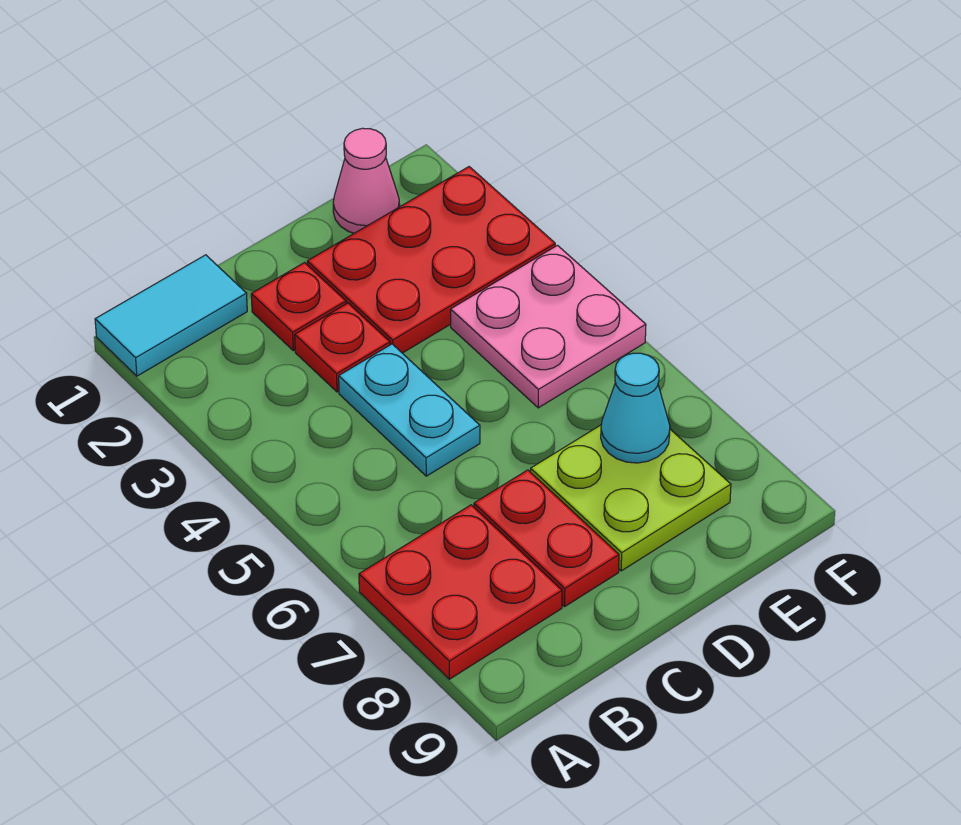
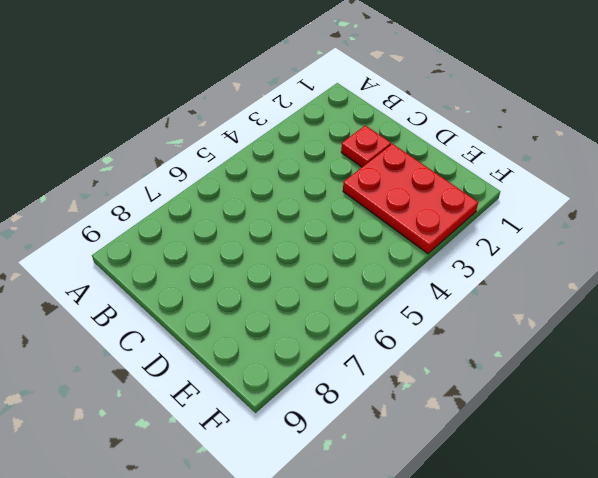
none -> cyan 1x2 tile [95,255,247,376]
none -> red 2x2 plate [359,505,562,679]

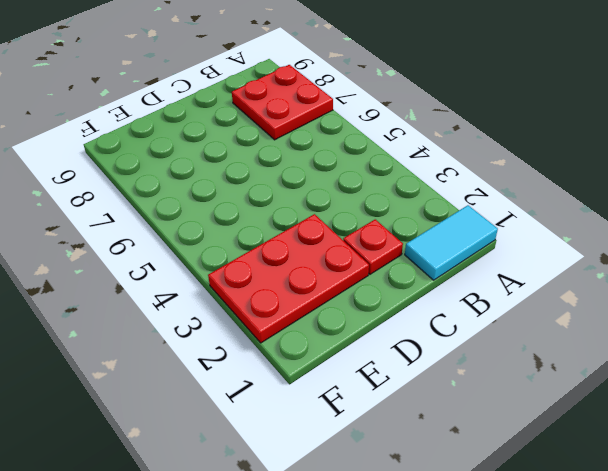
none -> red 1x1 plate [295,303,390,392]
none -> cyan 1x2 plate [339,344,480,476]

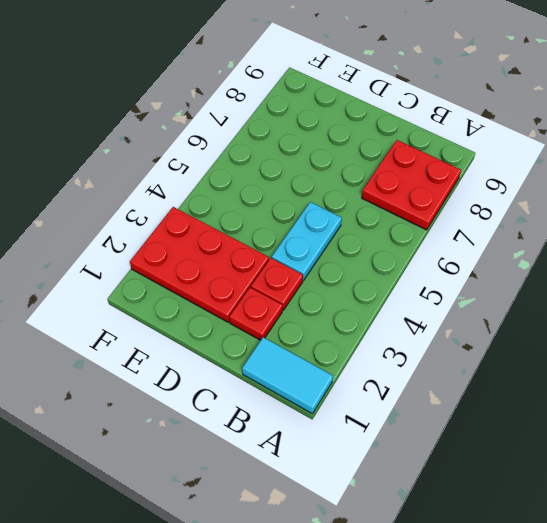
none -> red 1x2 plate [474,470,619,606]
none -> lime 2x2 plate [531,425,731,571]

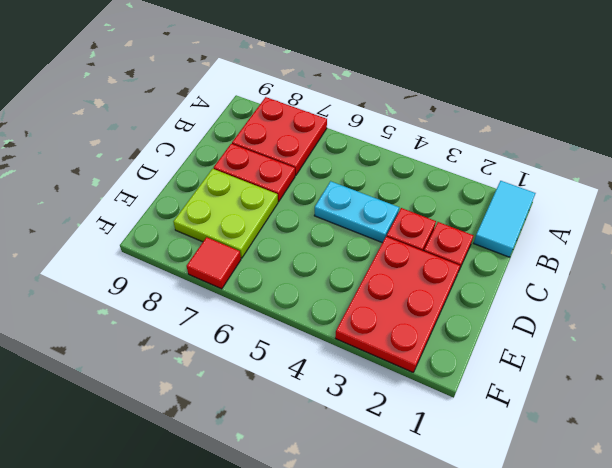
red 1x1 tile [187,237,241,289] -> none
none -> pink 1x1 cone [333,128,400,233]
none -> pink 2x2 plate [451,245,646,408]

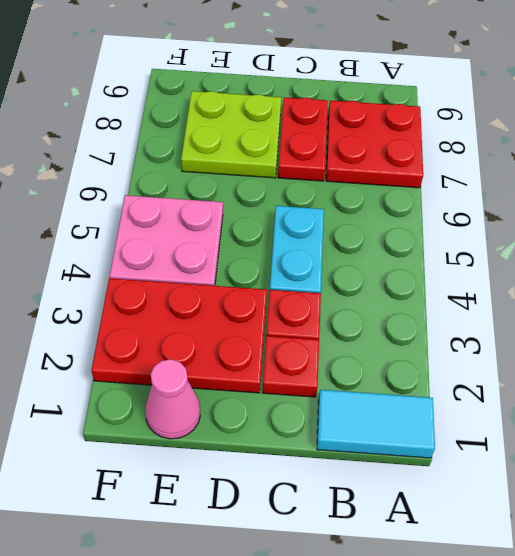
none -> cyan 1x1 cone [601,353,670,463]

